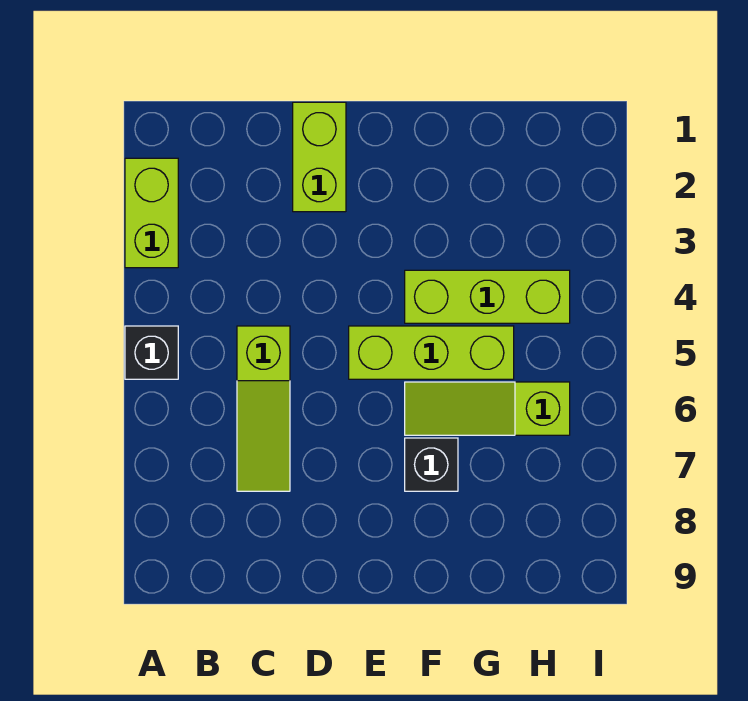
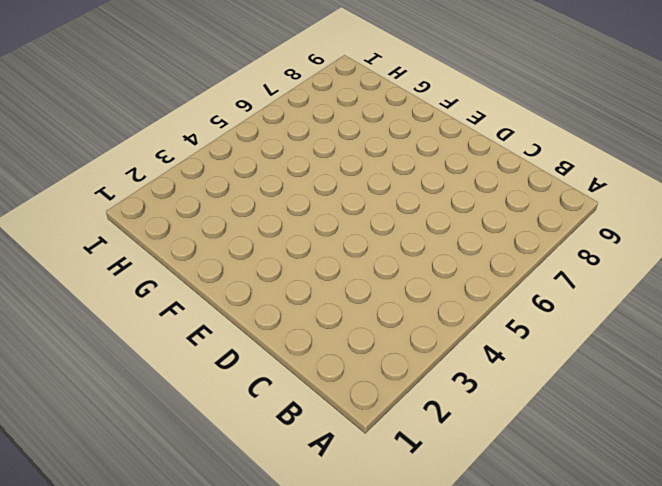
none -> lime 1x2 brick [125,158,178,268]
none -> black 1x1 brick [125,326,178,379]

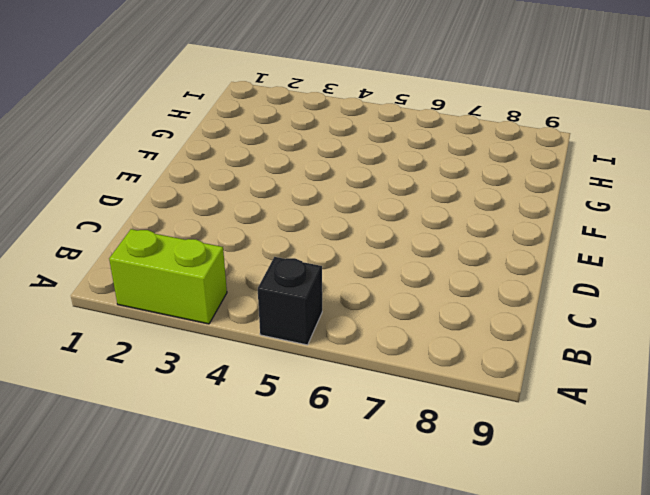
none -> lime 1x3 slope [237,326,290,491]
none -> lime 1x2 brick [293,102,346,212]

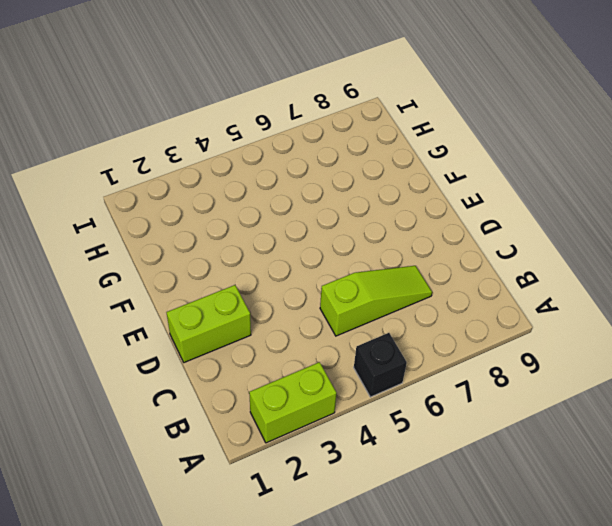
none -> lime 1x3 brick [349,326,514,379]
none -> lime 1x3 brick [405,270,570,323]

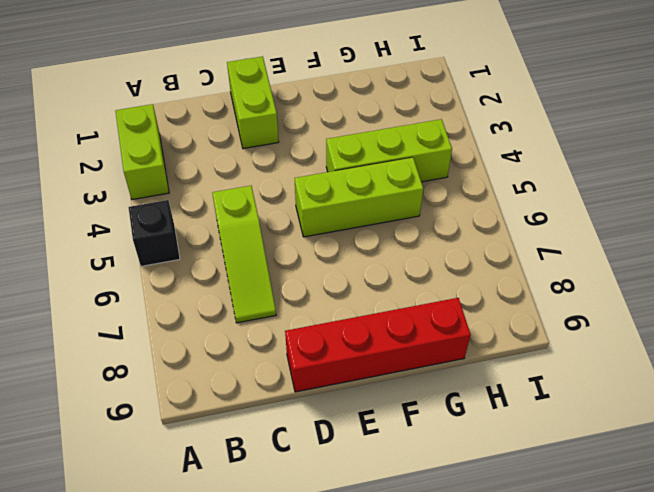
red 1x4 brick [285,298,471,392] -> none
none -> lime 1x3 slope [405,382,570,435]
none -> black 1x1 brick [405,438,458,491]

